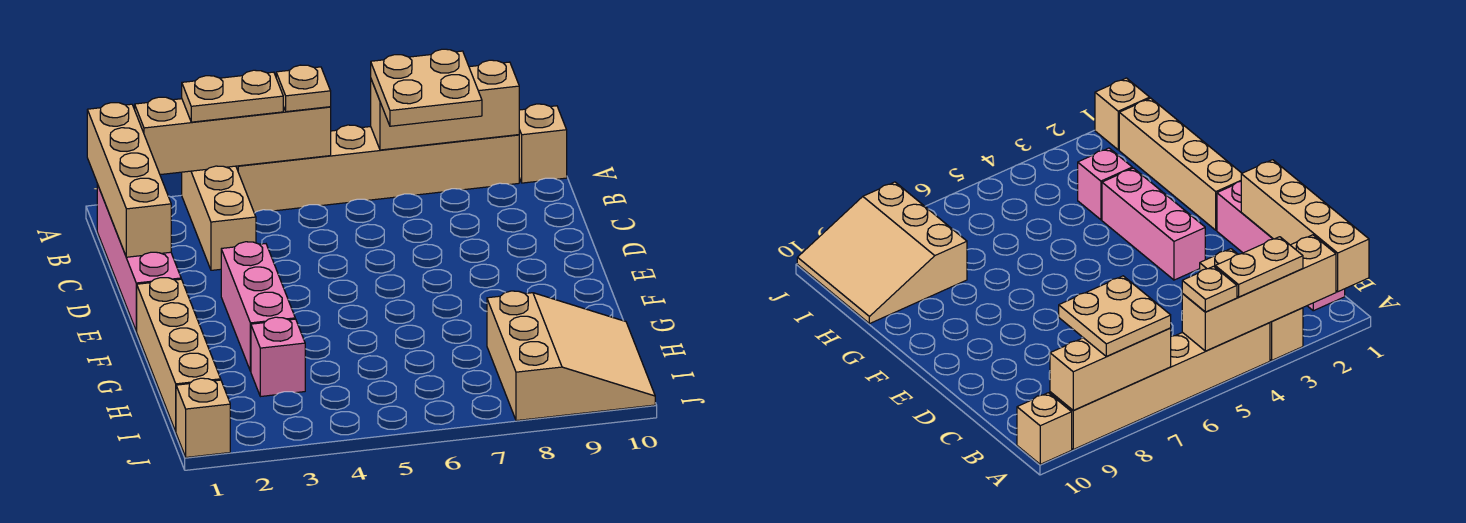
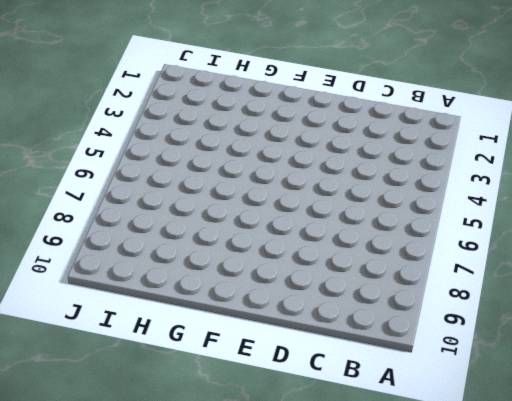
none -> tan 1x3 brick [182,166,256,270]
none -> tan 1x6 brick [236,125,519,213]
none -> tan 1x1 brick [519,104,567,183]

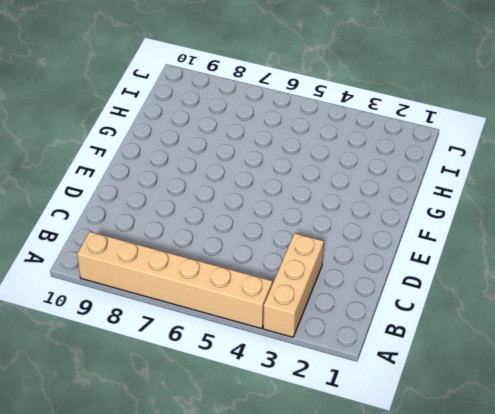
none -> tan 1x1 brick [519,104,567,183]
none -> pink 1x4 brick [97,184,181,331]
none -> pink 1x3 brick [221,242,295,371]

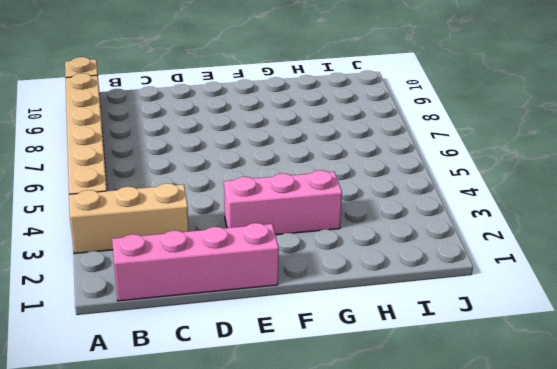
none -> tan 1x4 brick [137,278,221,432]
none -> pink 1x1 brick [251,317,305,397]
none -> tan 3x3 slope [487,291,655,421]

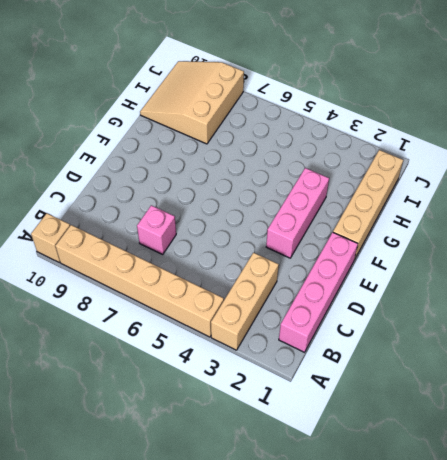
pink 1x1 brick [137,205,176,254] -> pink 1x1 brick moved to [251,317,305,397]
none -> tan 1x1 brick [176,378,230,457]
none -> tan 1x4 brick [87,103,171,257]
none -> tan 1x4 brick [135,97,331,175]

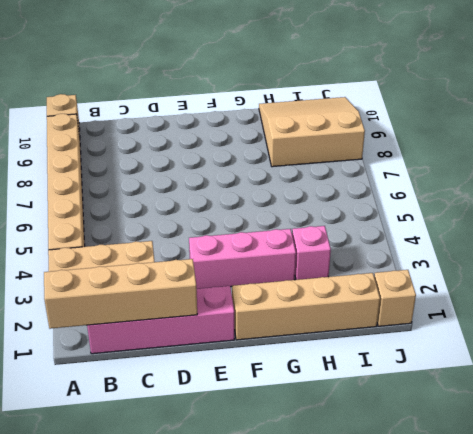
none -> tan 1x4 brick [135,97,331,175]
none -> tan 1x3 brick [371,60,519,150]
none -> tan 1x2 plate [182,70,283,122]

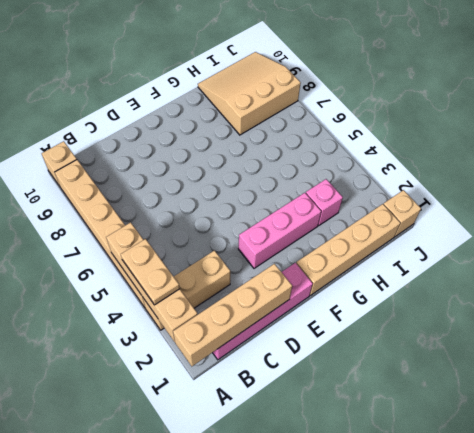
none -> tan 1x3 brick [371,60,519,150]
none -> tan 1x1 plate [276,65,331,112]
none -> tan 2x2 plate [371,49,482,126]

